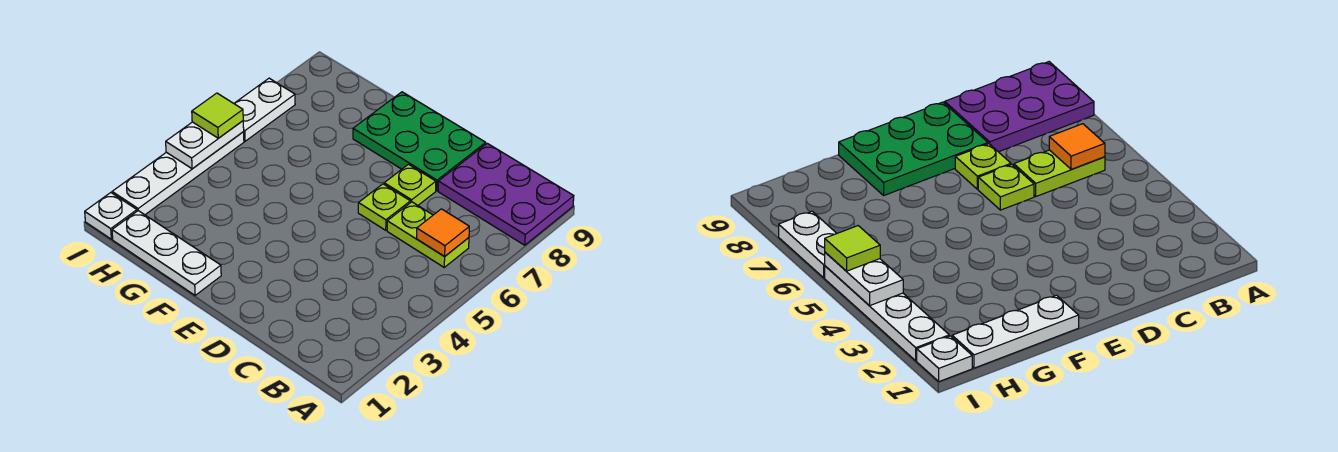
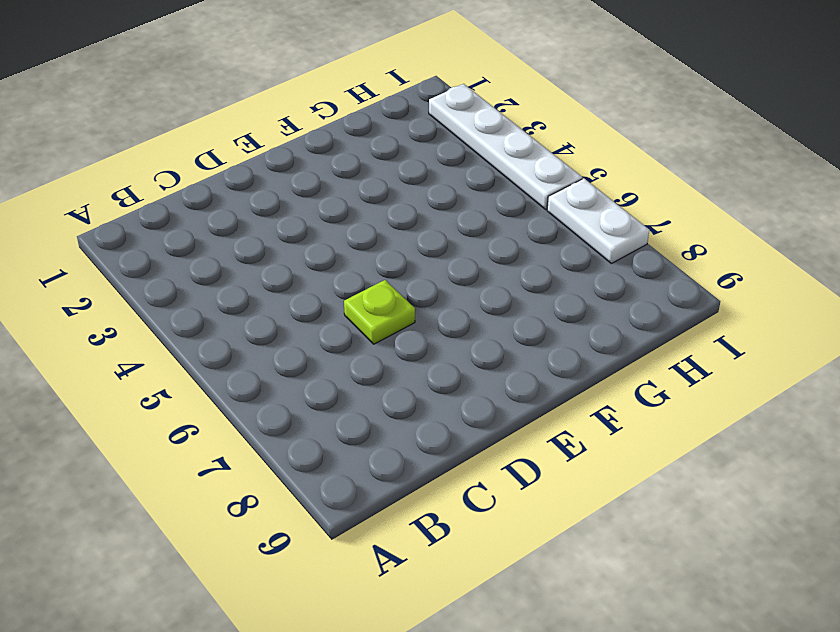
none -> purple 2x3 plate [438,143,574,245]
none -> lime 1x2 plate [387,202,469,267]
none -> lime 1x1 plate [384,164,436,205]

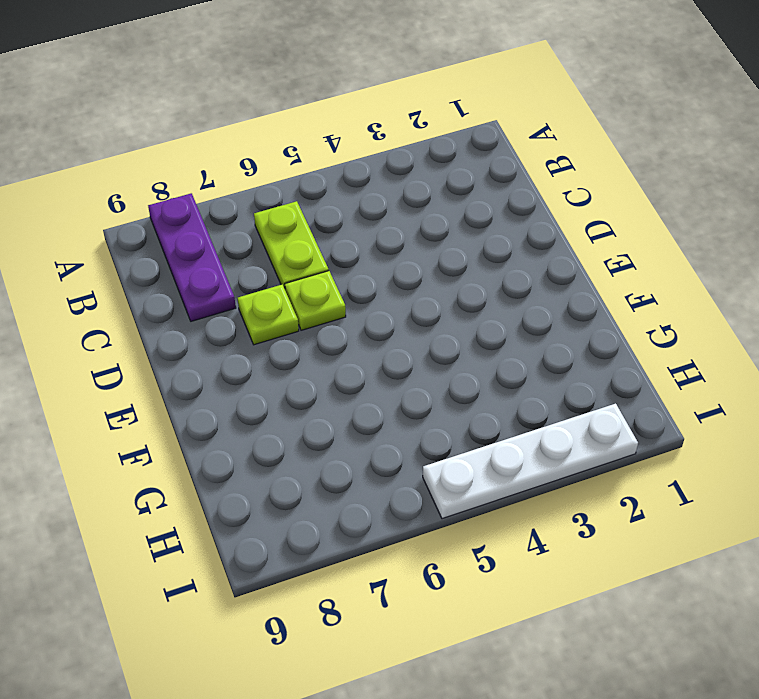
purple 1x3 plate [148,193,236,321] -> purple 2x3 plate [438,143,574,245]
none -> green 2x3 plate [353,92,486,191]
none -> white 1x3 plate [112,211,221,295]
none -> white 1x1 plate [85,193,137,239]

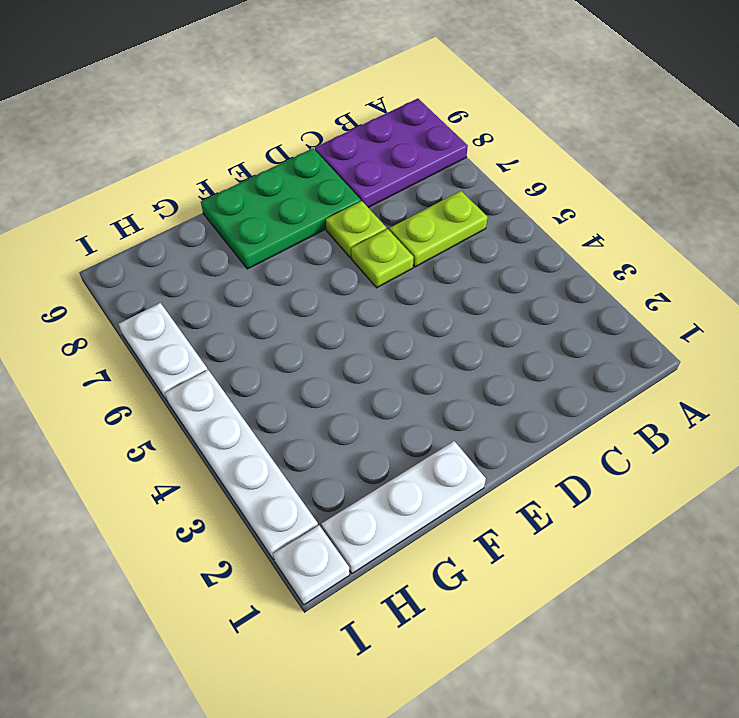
none -> orange 1x1 tile [417,209,469,257]
none -> white 1x2 plate [166,121,244,169]
none -> lime 1x1 tile [192,93,243,138]

